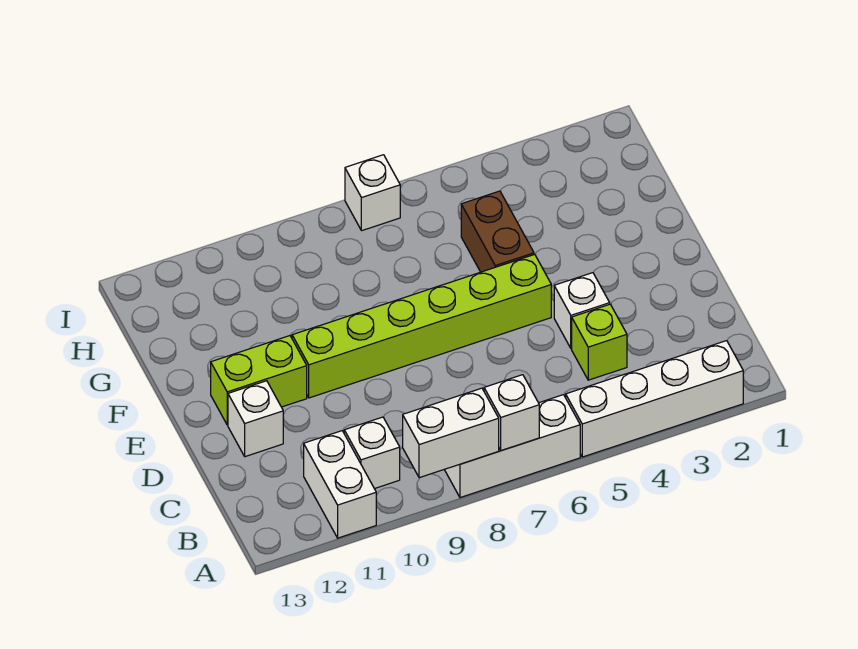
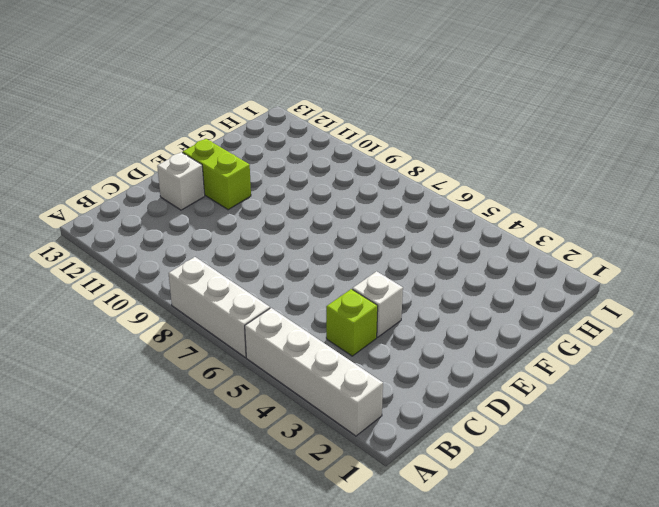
none -> white 1x2 brick [304,431,376,538]
none -> white 1x1 brick [344,417,400,489]
none -> lime 1x6 brick [292,254,551,398]

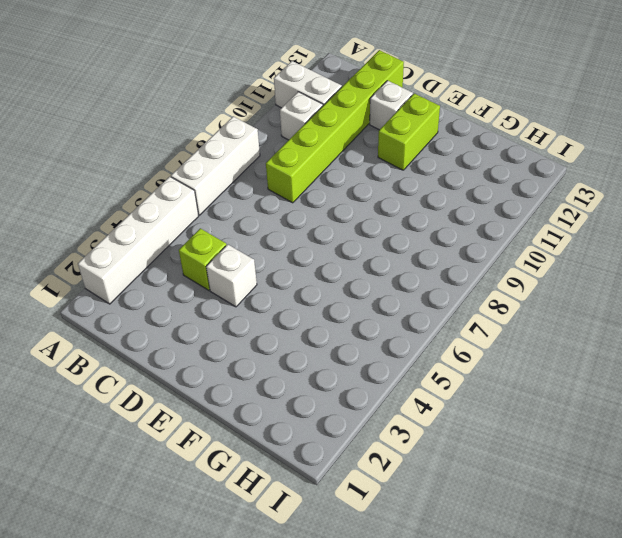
lime 1x6 brick [266,50,404,203] -> lime 1x6 brick moved to [292,254,551,398]
none -> brown 1x2 brick [461,191,534,272]
none -> white 1x1 brick [345,155,400,231]
none -> white 1x1 brick [484,375,539,451]

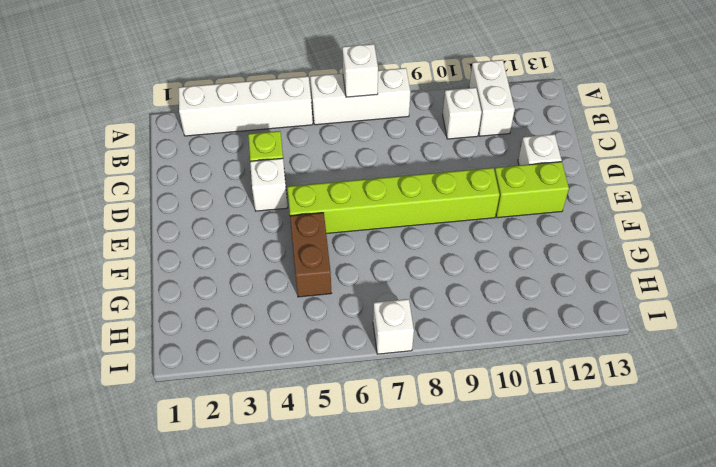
none -> white 1x2 brick [403,388,499,478]

